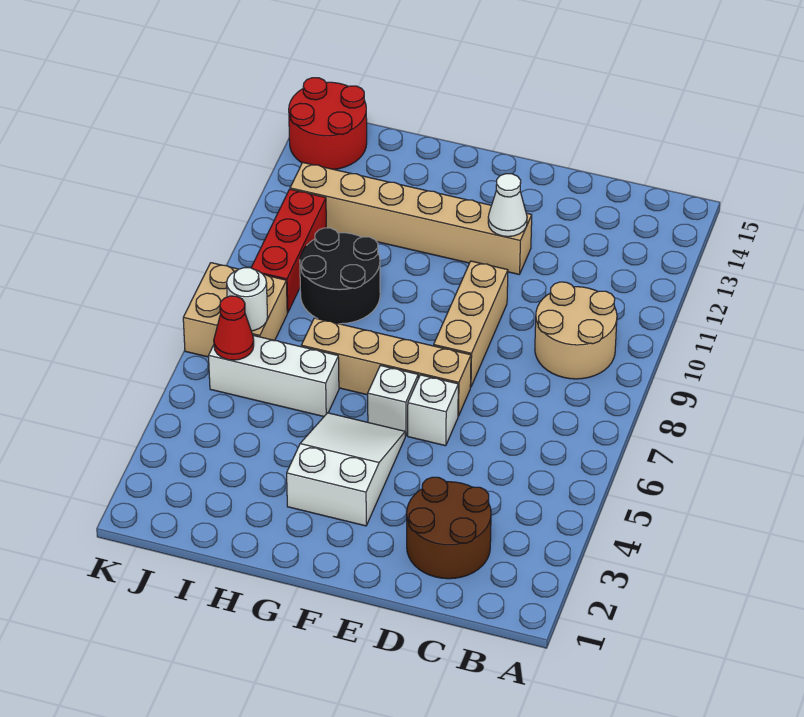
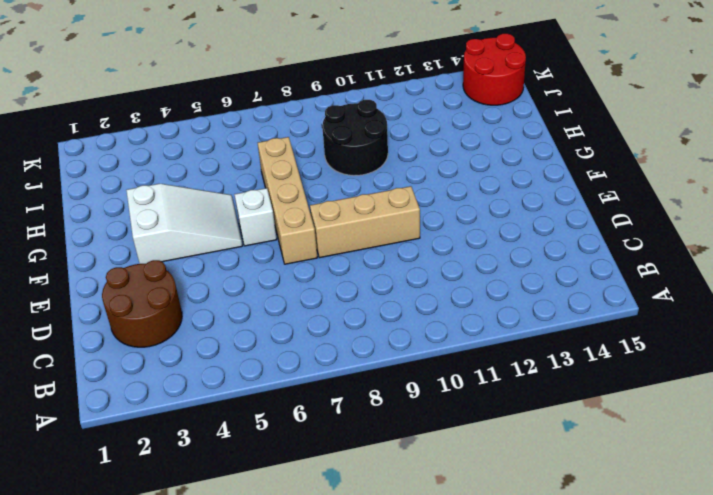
none -> tan 2x2 round brick [535,282,617,379]
none -> white 1x1 brick [408,375,458,446]
none -> tan 1x6 brick [290,163,532,274]

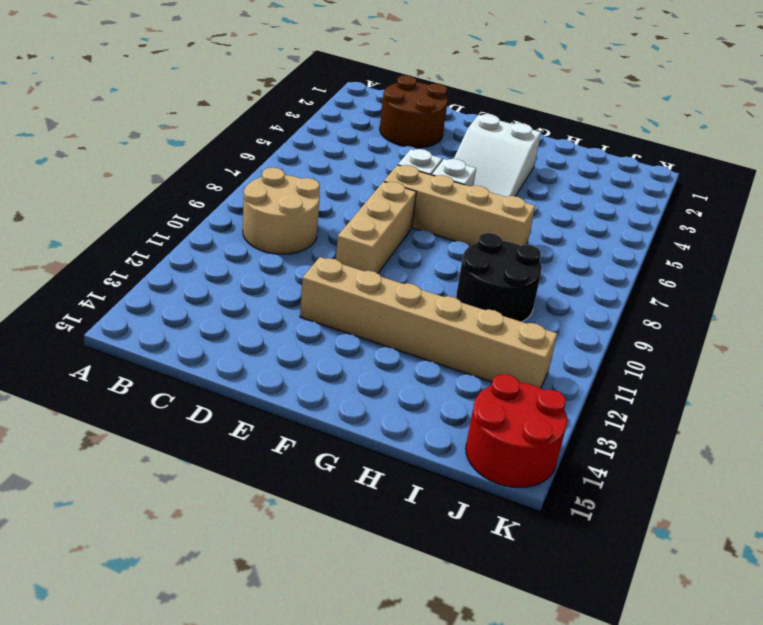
none -> white 1x3 brick [209,335,339,417]
none -> tan 2x2 brick [183,263,287,357]
none -> red 1x3 brick [251,189,326,313]

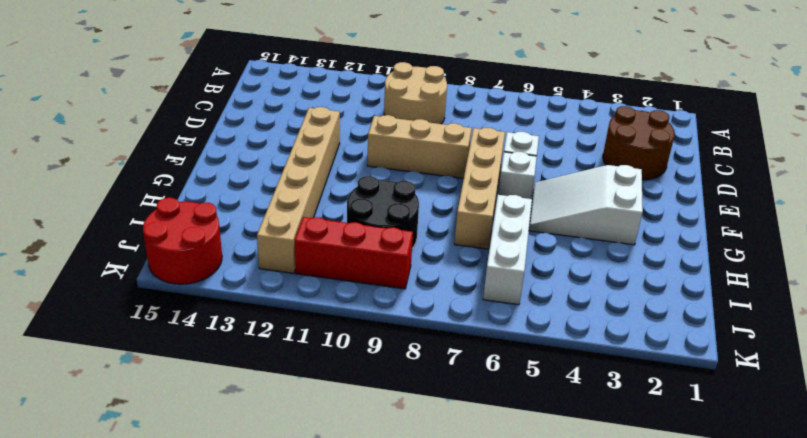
none -> tan 2x2 brick [183,263,287,357]
none -> white 1x1 cone [488,174,527,237]
none -> red 1x1 cone [214,296,254,360]

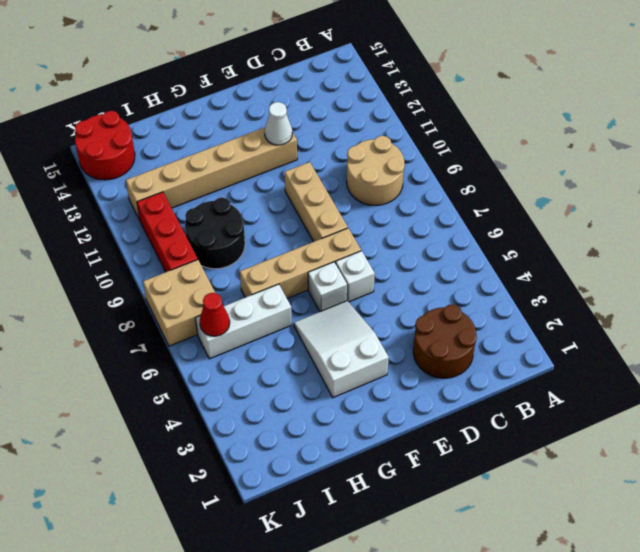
none -> white 1x1 round brick [227,268,268,331]

